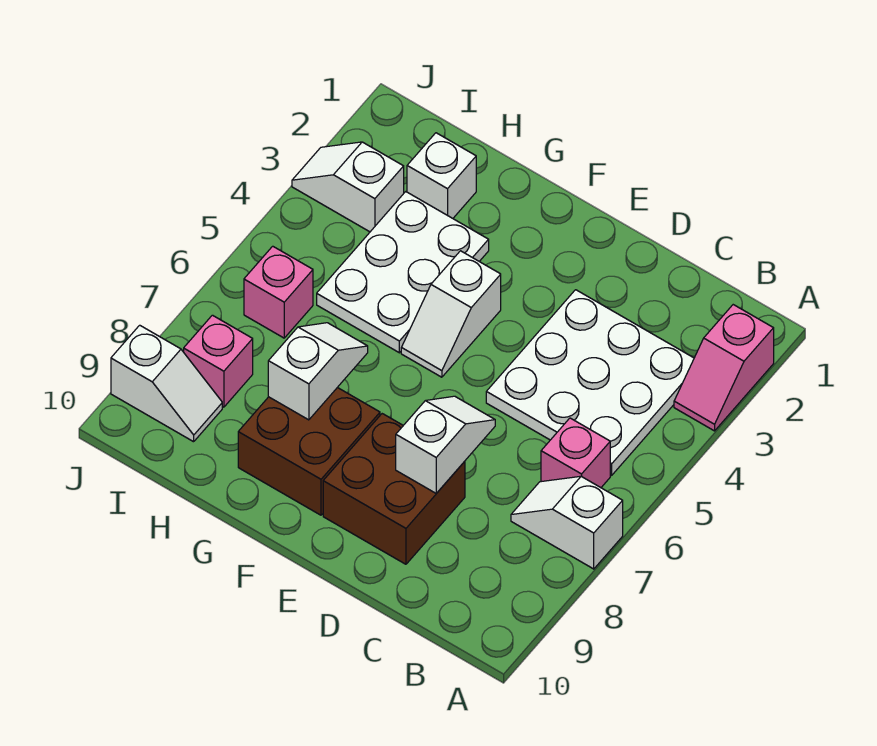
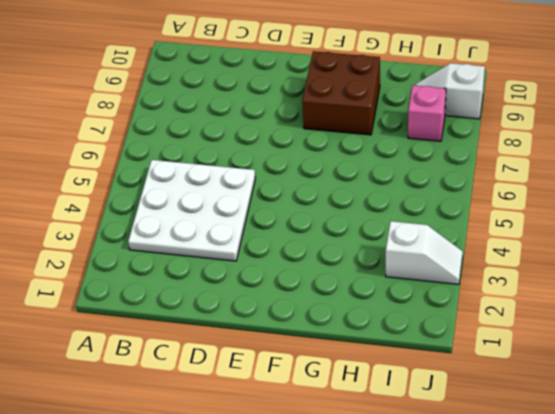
none -> pink 1x2 slope [674,305,774,431]
none -> white 1x2 slope [511,476,623,569]
none -> pink 1x1 brick [541,418,610,488]

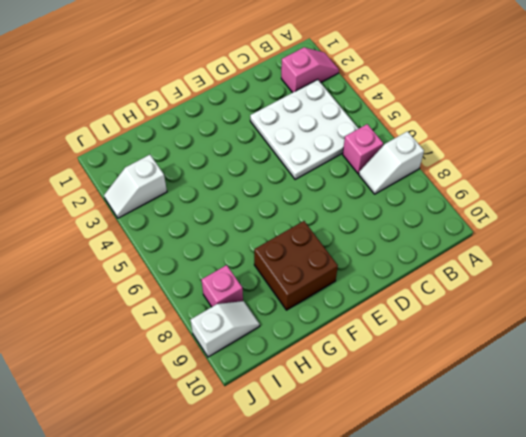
pink 1x2 slope [281,47,339,93] -> pink 1x2 slope turned to [674,305,774,431]
none -> brown 2x2 brick [323,414,465,564]
none -> white 1x2 slope [401,251,501,377]
none -> white 2x3 plate [317,192,489,353]

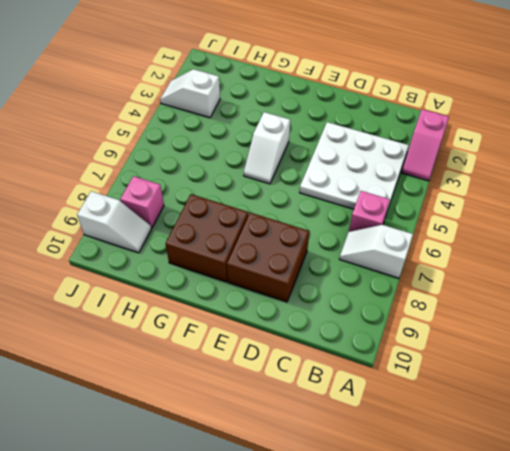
none -> white 2x3 plate [317,192,489,353]
none -> white 1x1 brick [407,133,476,218]
none -> pink 1x1 brick [244,246,313,338]

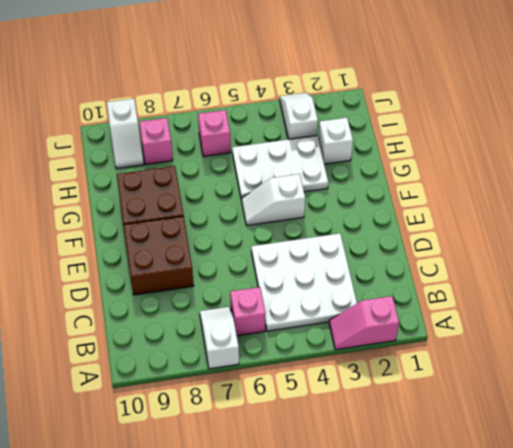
none -> white 1x2 slope [396,396,495,493]
none -> white 1x2 slope [268,323,368,420]

